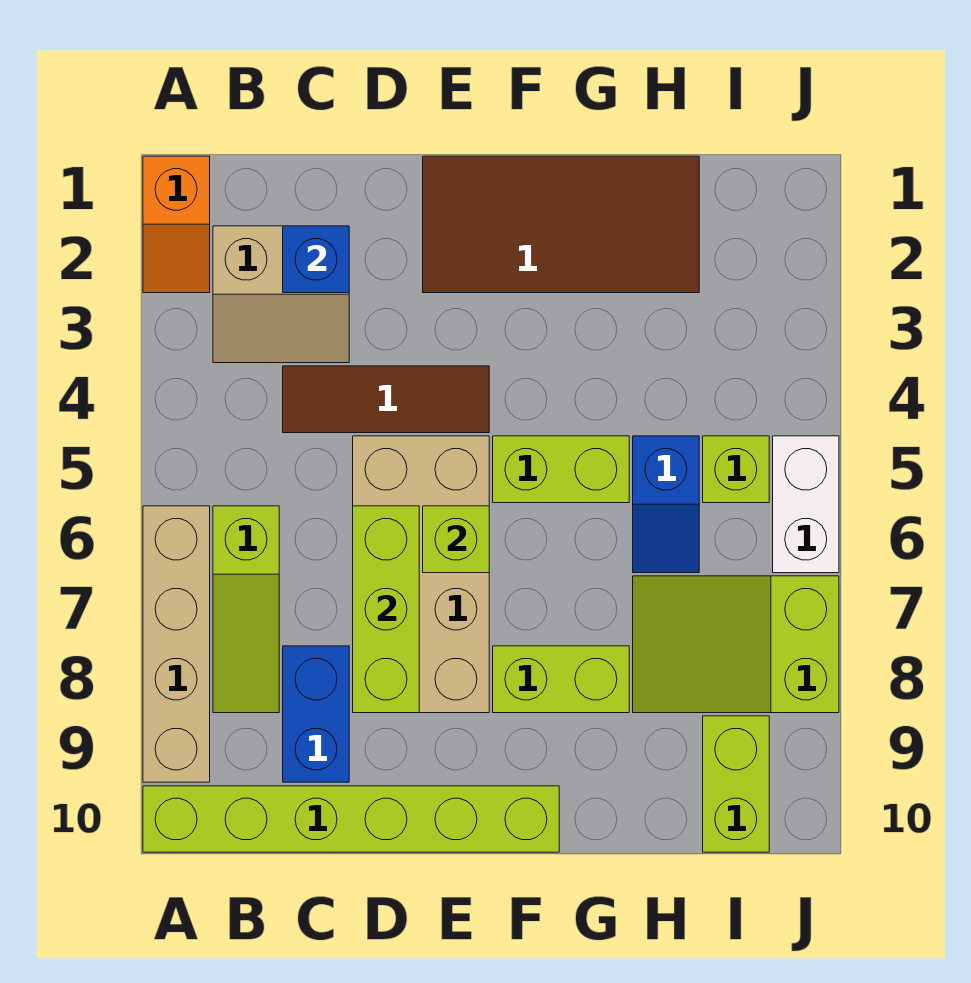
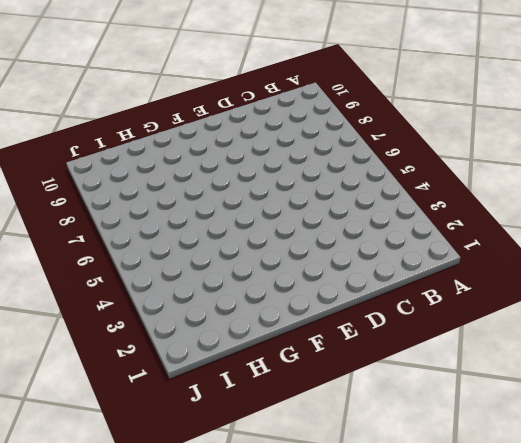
none -> orange 1x2 slope [143,156,210,293]
none -> tan 1x4 brick [143,506,210,782]
none -> lime 1x6 brick [143,786,559,852]

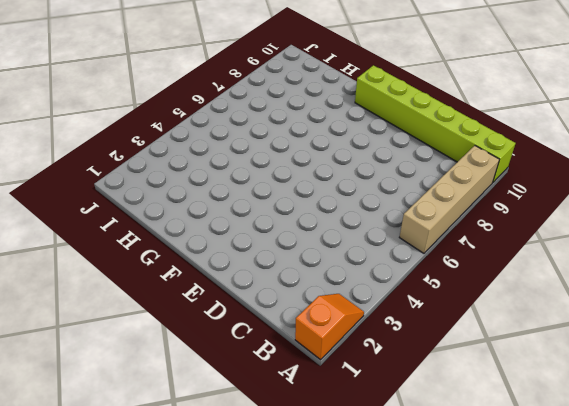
none -> tan 2x2 slope [213,226,349,363]
none -> lime 1x3 slope [213,506,279,713]
none -> brown 1x3 tile [283,366,489,433]

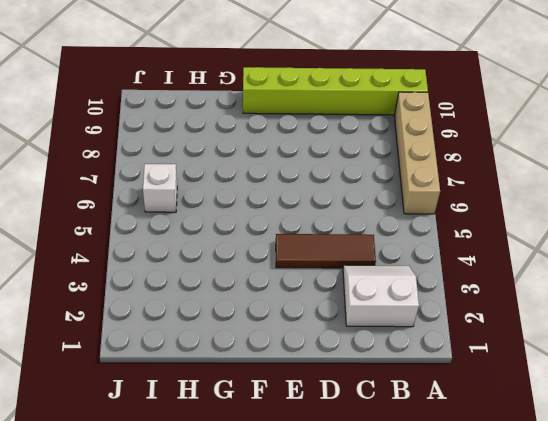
white 2x2 slope [343,265,419,327] -> tan 2x2 slope [213,226,349,363]
white 1x1 brick [143,164,177,212] -> none
none -> orange 1x2 slope [143,156,210,293]
none -> lime 1x3 slope [213,506,279,713]
none -> blue 1x2 brick [283,646,349,782]

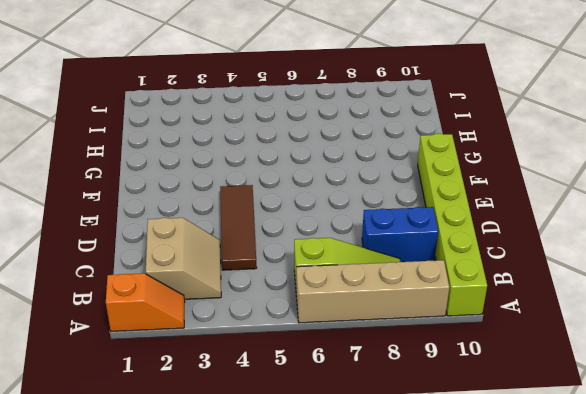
none -> tan 2x4 brick [353,436,489,713]
none -> brown 2x4 tile [423,156,699,293]
none -> lime 1x2 brick [493,436,629,503]

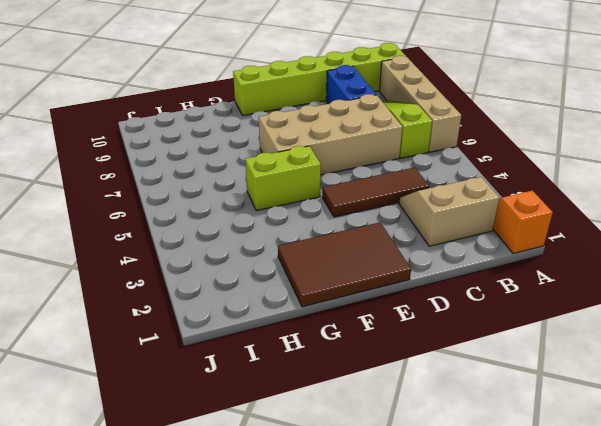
tan 2x4 brick [259,94,402,175] -> tan 2x4 brick turned to [353,436,489,713]
brown 2x3 tile [278,222,411,307] -> brown 2x4 tile [423,156,699,293]
none -> lime 1x2 brick [493,646,629,713]
none -> blue 1x2 slope [633,436,699,573]
none -> lime 2x3 slope [633,576,839,713]

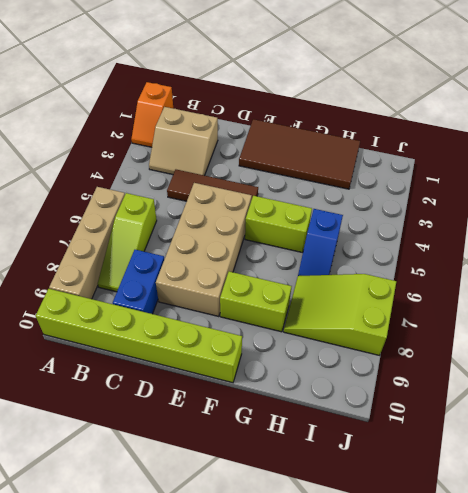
none -> lime 1x1 brick [703,436,769,503]
none -> lime 1x2 brick [703,716,769,852]
none -> white 1x2 brick [773,436,839,573]

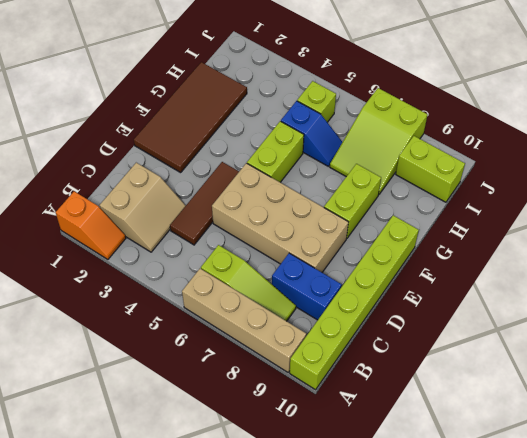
none -> white 1x2 brick [773,436,839,573]
none -> blue 1x1 brick [283,226,349,293]
none -> lime 1x3 brick [353,506,419,713]

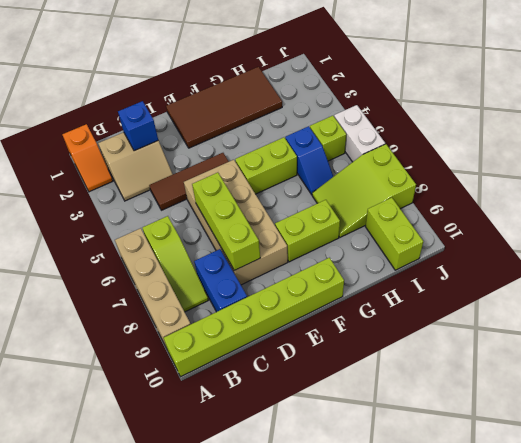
none -> lime 1x1 brick [423,506,489,573]

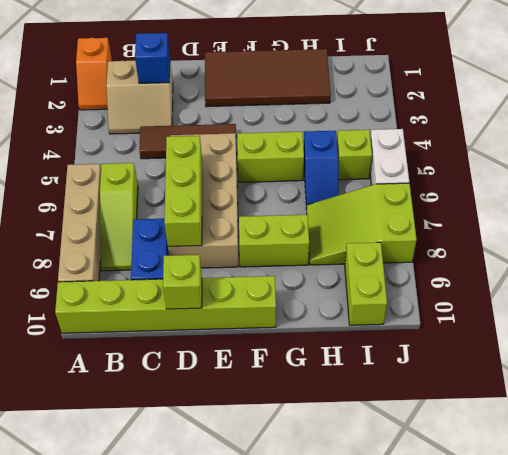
lime 1x1 brick [163,255,202,309] -> lime 1x1 brick moved to [423,506,489,573]

